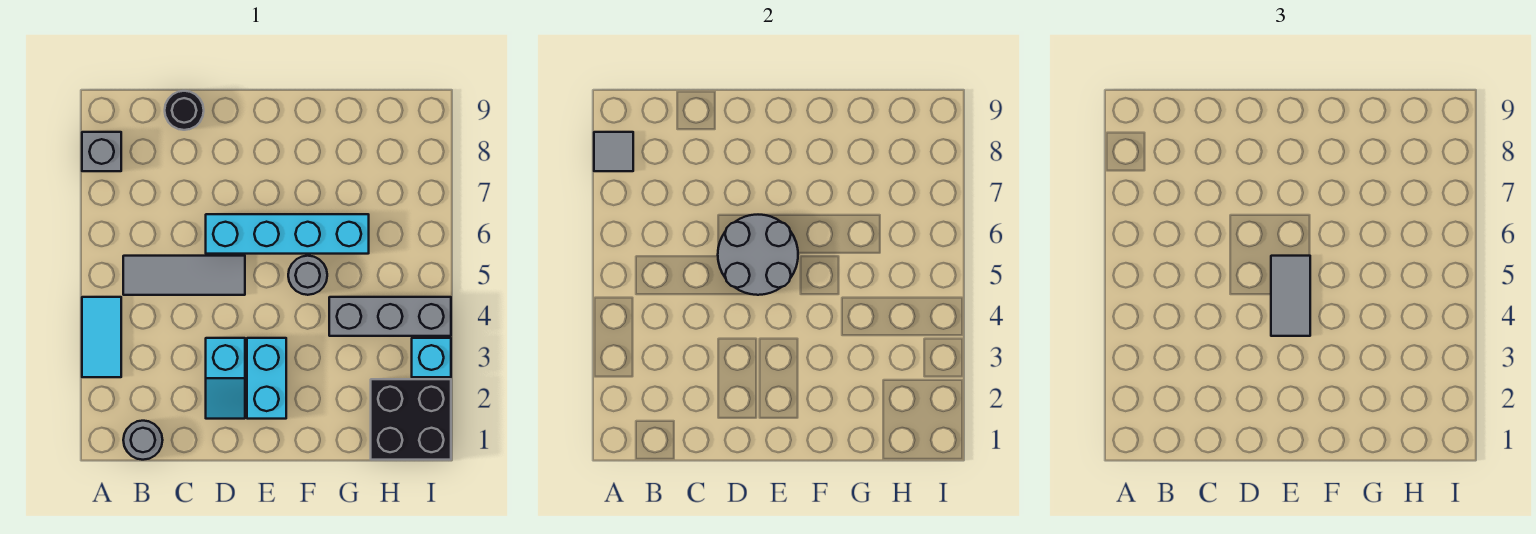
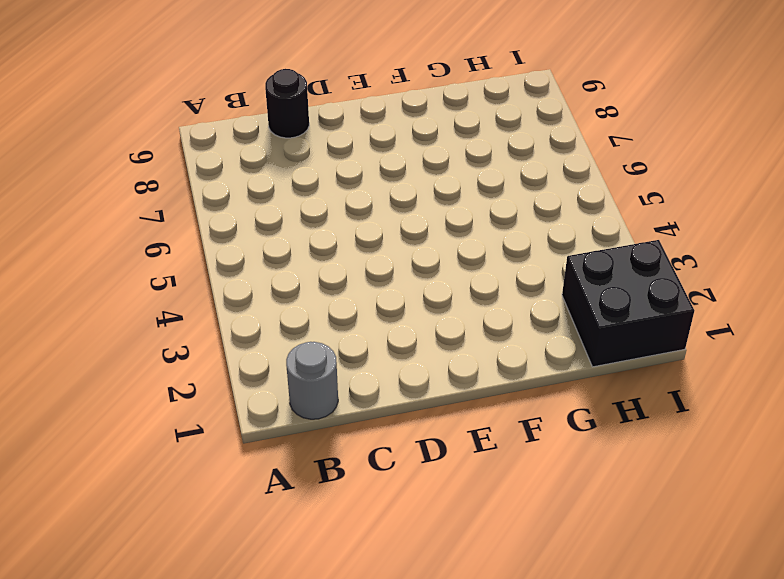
none -> cyan 1x2 tile [82,297,121,377]
none -> grey 1x1 brick [82,132,121,171]
none -> grey 1x3 tile [123,256,245,295]

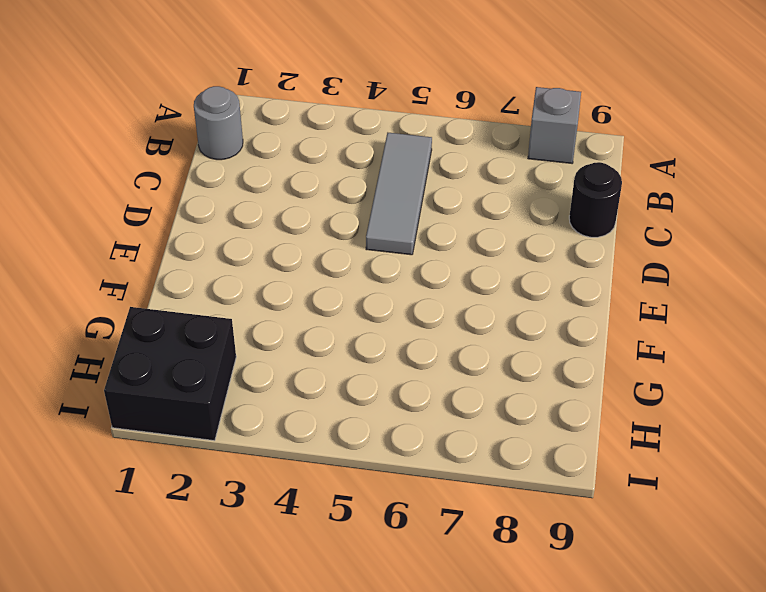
none -> cyan 1x2 tile [82,297,121,377]
none -> cyan 1x2 slope [206,338,245,419]
none -> cyan 1x4 brick [206,214,369,254]

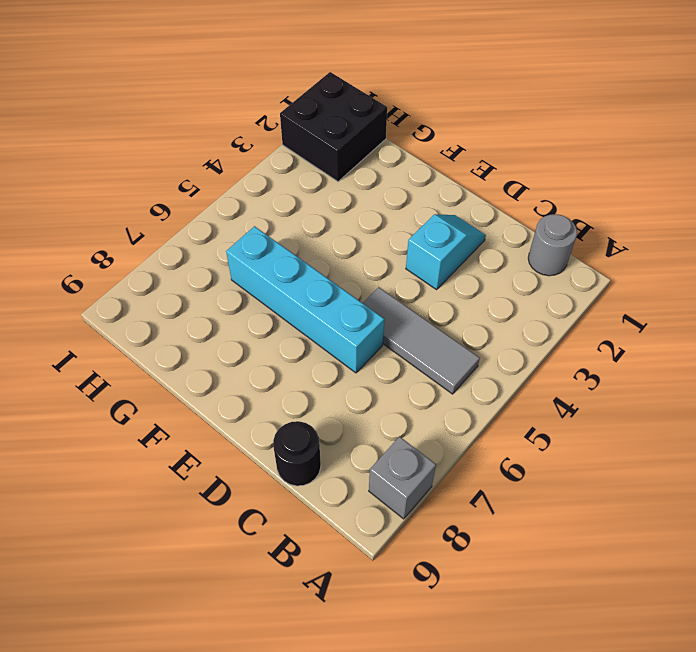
none -> cyan 1x2 tile [82,297,121,377]
none -> cyan 1x2 brick [247,338,286,419]
none -> grey 1x1 round brick [288,256,327,295]

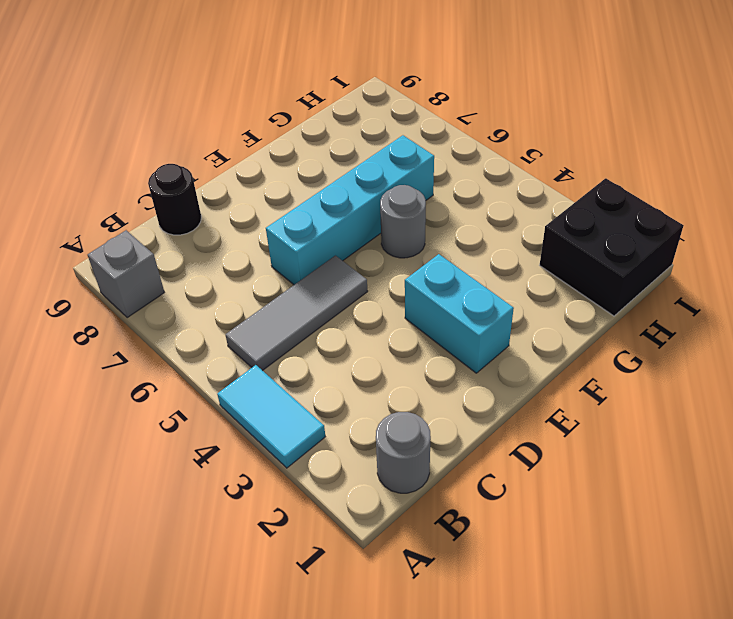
none -> cyan 1x2 slope [206,338,245,419]
none -> grey 1x3 brick [329,297,451,336]
none -> cyan 1x1 brick [412,338,451,377]

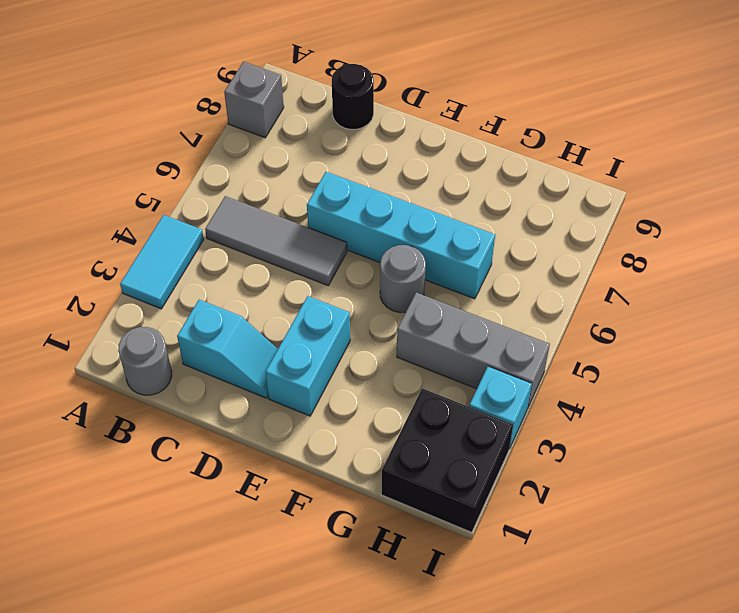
cyan 1x2 slope [177,300,278,398] -> cyan 1x2 slope turned to [206,338,245,419]
none -> grey 1x1 tile [594,132,633,171]
none -> grey 2x2 round brick [718,215,798,295]
none -> grey 1x2 tile [1271,256,1310,336]

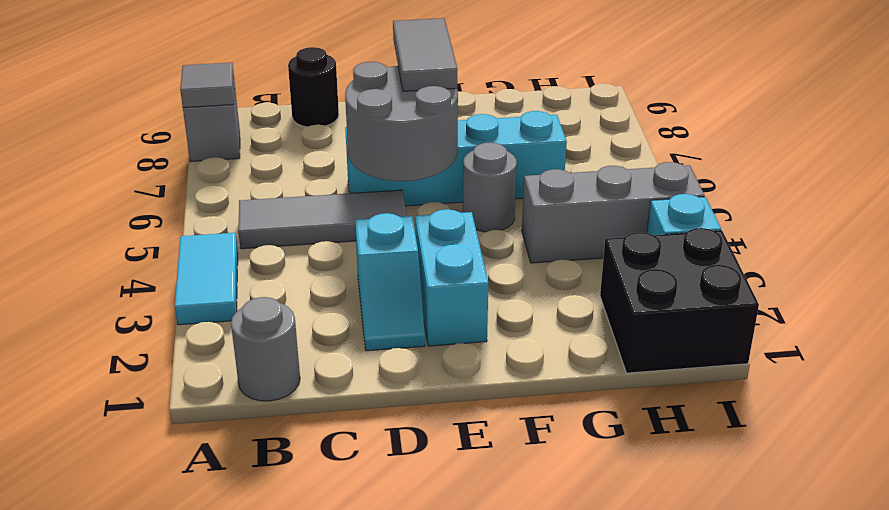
grey 1x2 tile [393,18,457,91] -> grey 1x2 tile moved to [1271,256,1310,336]

